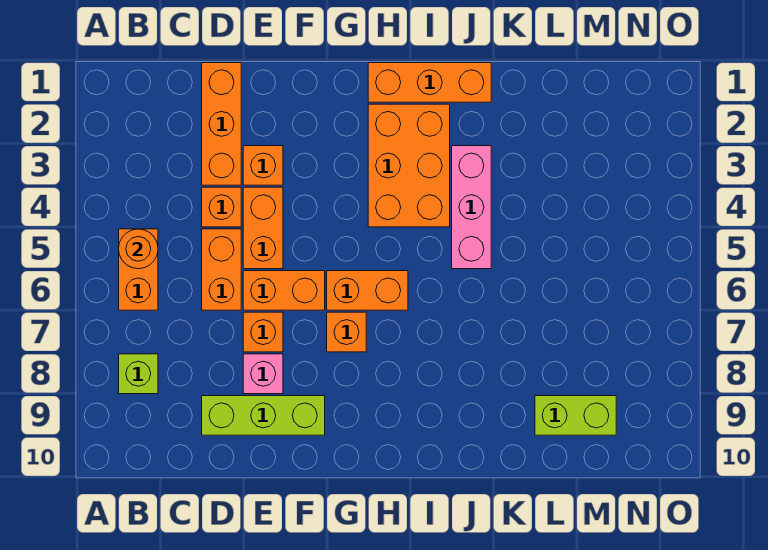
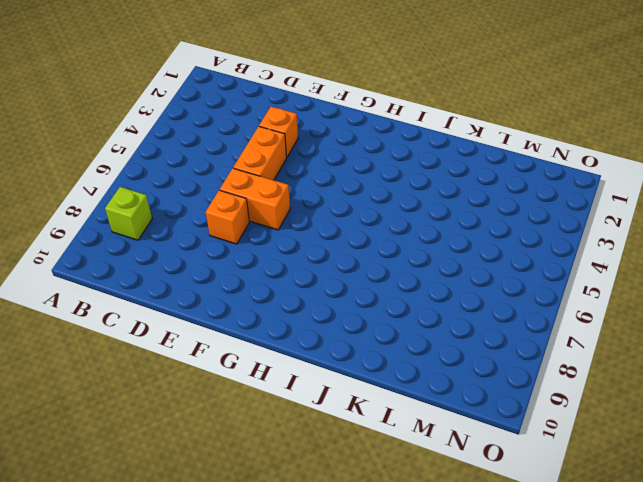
none -> orange 1x2 brick [119,229,158,310]
none -> orange 1x3 brick [202,63,241,185]
none -> orange 1x1 brick [202,187,241,227]

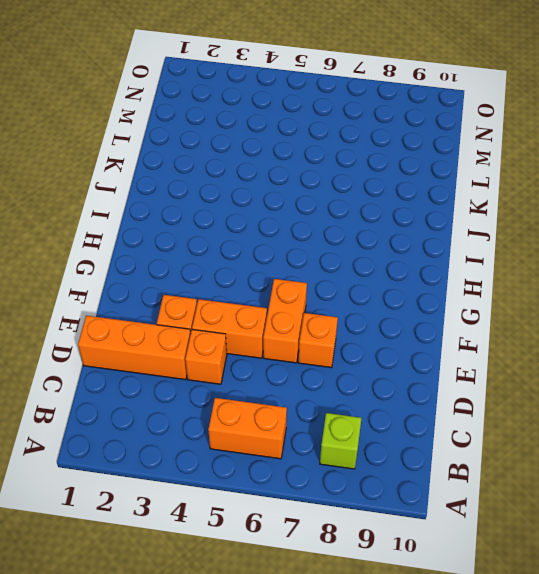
none -> orange 1x2 brick [202,229,241,310]
none -> lime 1x3 brick [202,396,325,435]
none -> pink 1x1 brick [243,354,283,394]

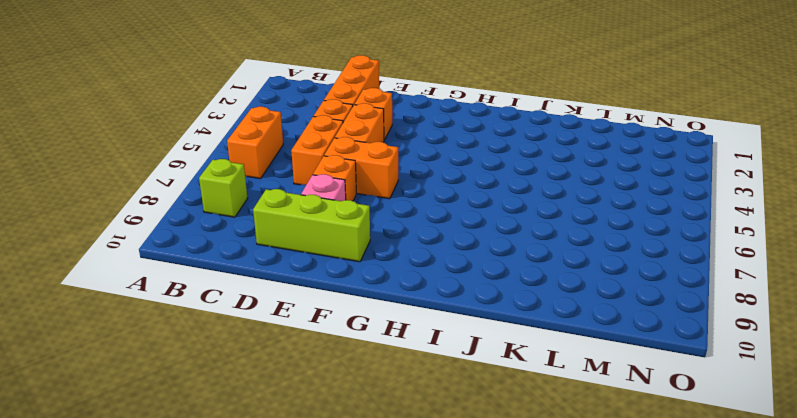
none -> orange 1x2 brick [327,271,408,310]
none -> orange 1x1 brick [327,312,366,352]
none -> orange 1x3 brick [368,63,491,102]

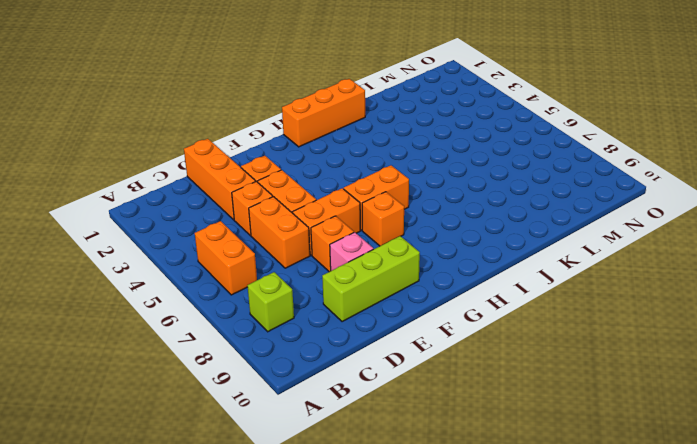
none -> orange 2x3 brick [368,104,450,227]
none -> pink 1x3 brick [452,146,491,269]
none -> lime 1x2 brick [535,396,616,435]

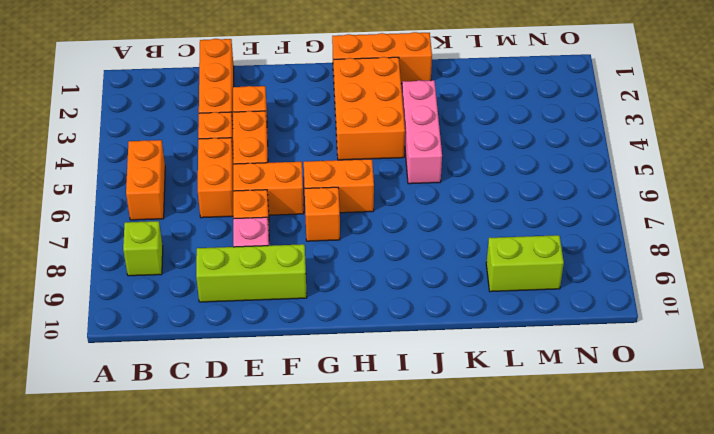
none -> orange 1x1 round brick [119,229,158,269]

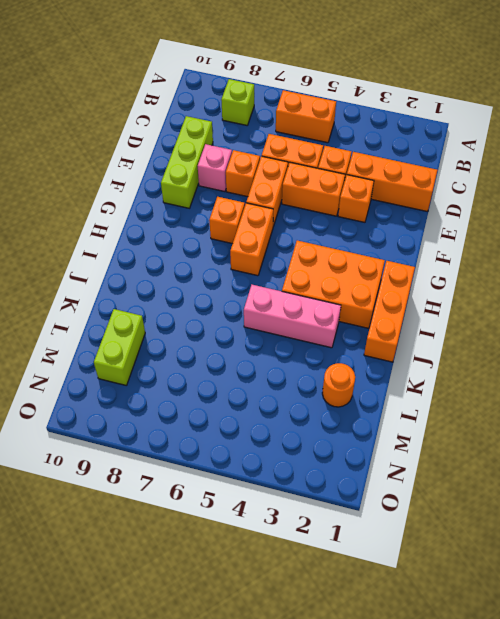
orange 1x1 round brick [322,363,355,407] -> orange 1x1 round brick moved to [119,229,158,269]

